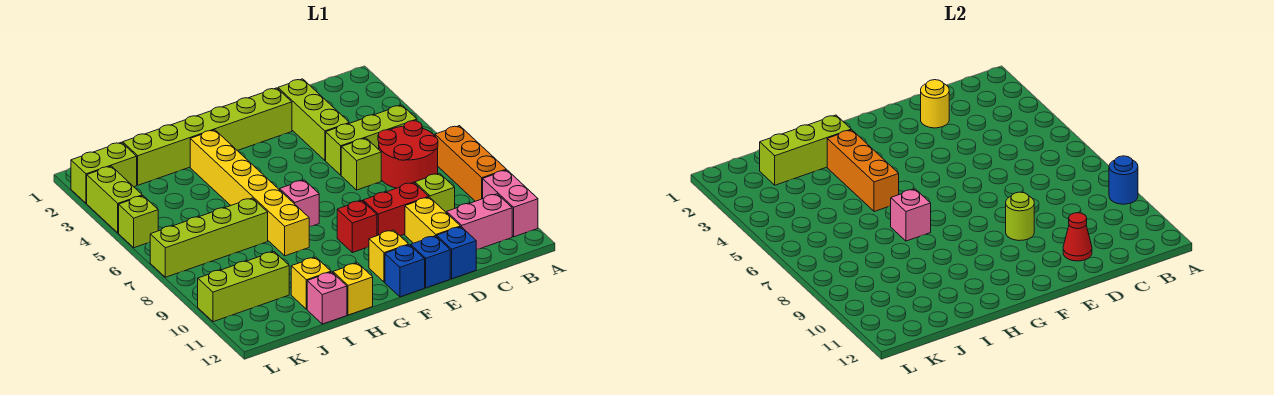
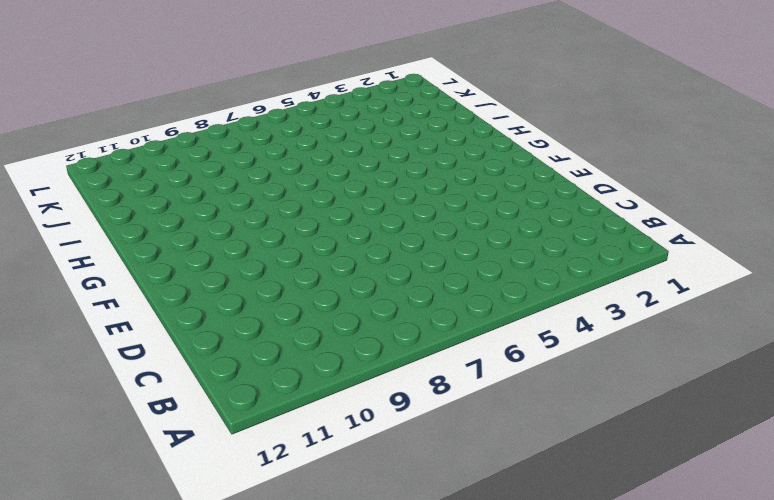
none -> orange 1x3 brick [435,126,506,201]
none -> pink 1x2 brick [483,170,538,237]
none -> lime 1x3 brick [326,105,417,175]
none -> red 2x2 round brick [378,121,438,188]

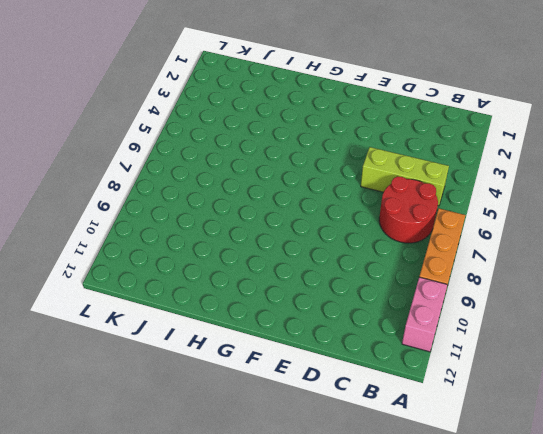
none -> pink 1x2 brick [447,194,512,250]
none -> lime 1x1 brick [415,173,455,213]
none -> lime 1x3 brick [278,79,349,160]
none -> lime 1x1 brick [341,138,381,190]

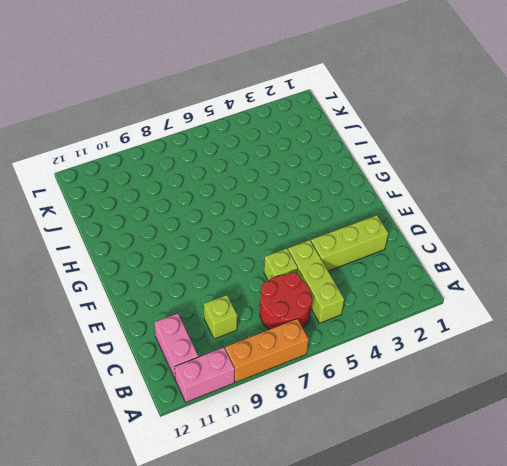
none -> red 1x2 brick [363,182,429,236]
none -> yellow 1x2 brick [405,197,460,243]
none -> blue 1x1 brick [437,227,476,279]
none -> lime 1x6 brick [123,88,292,185]

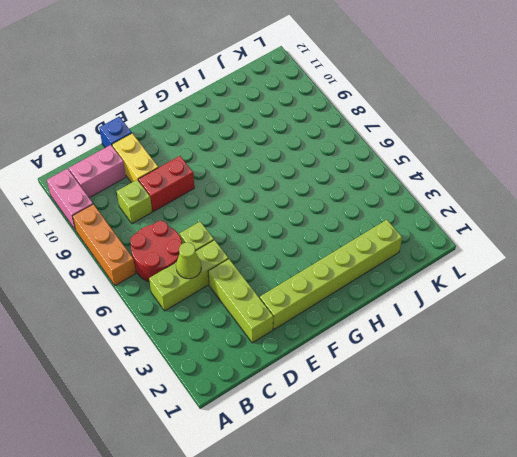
lime 1x1 cone [176,242,201,279] -> none
none -> blue 1x1 brick [411,236,450,288]
none -> red 1x1 brick [337,201,377,253]
none -> yellow 1x1 brick [369,230,409,282]
none -> blue 1x1 brick [385,245,425,297]

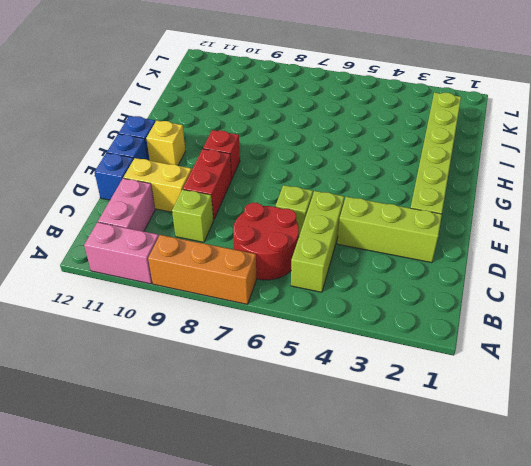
none -> pink 1x1 brick [280,180,319,227]
none -> yellow 1x6 brick [190,130,309,256]
none -> yellow 1x1 brick [333,263,373,315]
none -> lime 1x4 brick [150,198,268,277]

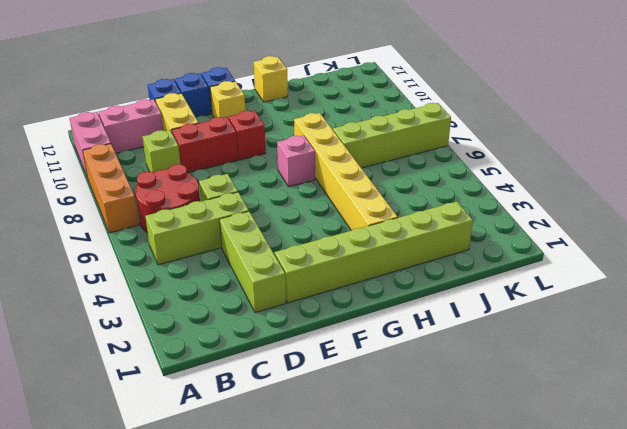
none -> yellow 1x1 brick [291,257,331,309]
none -> pink 1x1 brick [307,272,347,324]
none -> lime 1x3 brick [198,252,289,322]
none -> lime 1x2 brick [71,142,137,203]

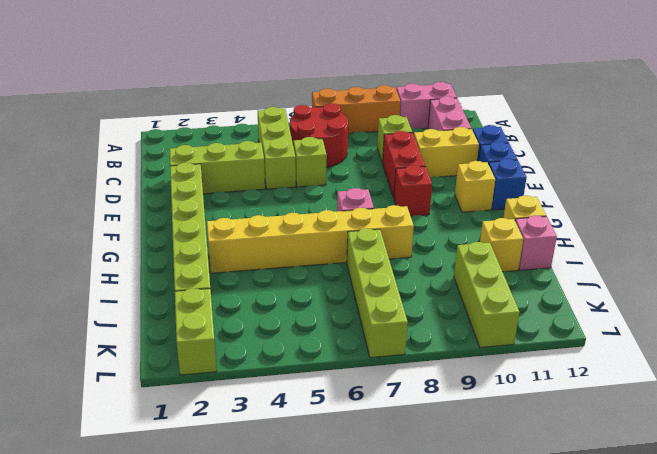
none -> lime 1x2 brick [87,166,142,233]
none -> lime 1x1 brick [119,196,158,248]
none -> blue 1x1 round brick [1109,156,1138,204]
none -> yellow 1x1 round brick [921,80,949,128]

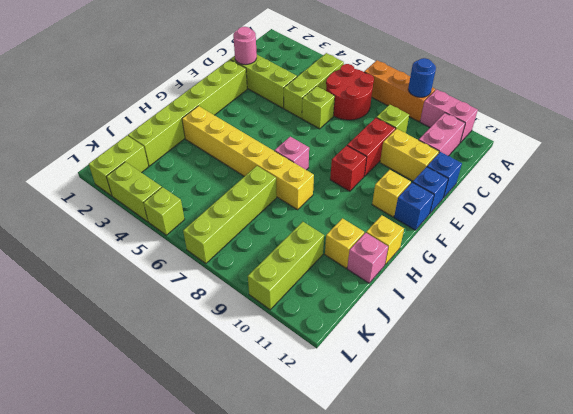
pink 1x1 round brick [233,27,257,65] -> yellow 1x1 round brick [921,80,949,128]
none -> red 1x1 cone [1063,213,1092,261]
none -> lime 1x1 round brick [1006,192,1034,241]
none -> lime 1x3 brick [760,115,851,185]
none -> orange 1x3 brick [827,130,899,212]

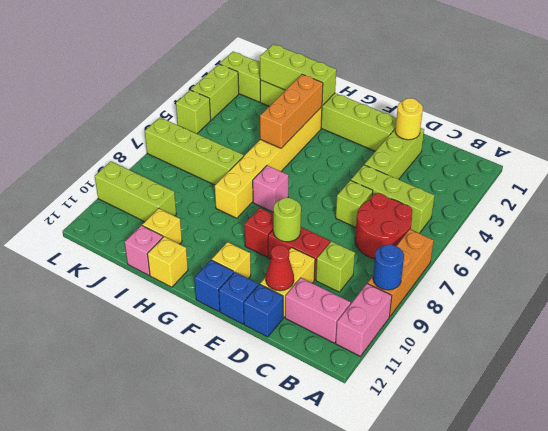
none -> pink 1x1 brick [891,189,931,241]

